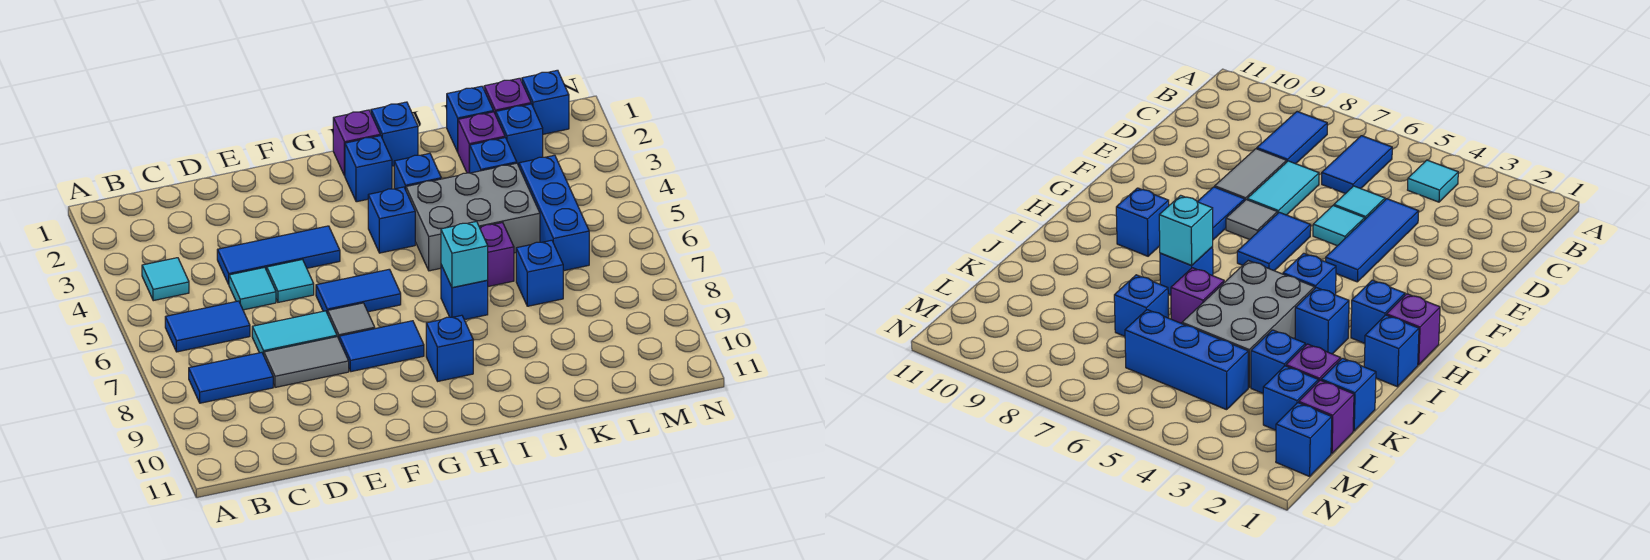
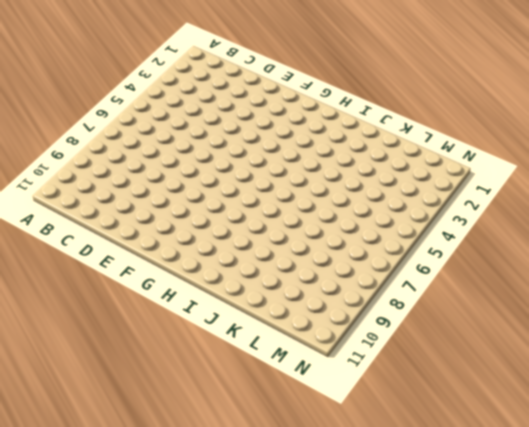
none -> cyan 1x1 tile [142,258,189,301]
none -> blue 1x2 tile [165,301,250,352]
none -> blue 1x2 tile [189,352,273,403]

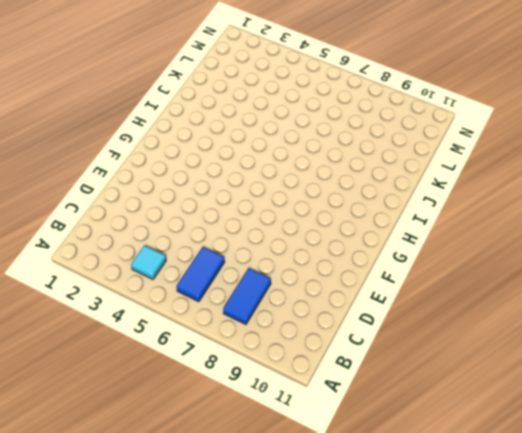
none -> blue 1x3 tile [217,226,340,284]
none -> cyan 1x1 tile [229,267,276,310]
none -> cyan 1x2 tile [252,311,337,355]

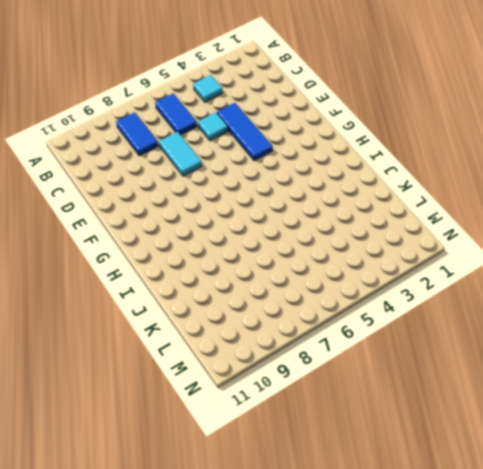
none -> grey 1x2 tile [264,337,349,387]
none -> cyan 1x1 tile [267,260,314,302]
none -> blue 1x2 tile [316,269,401,314]

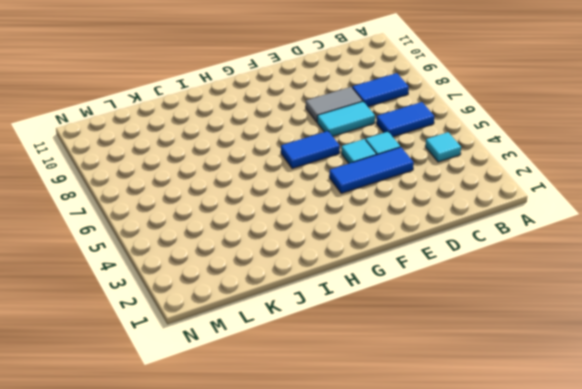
none -> grey 1x1 tile [328,303,375,338]
none -> blue 1x2 tile [339,321,424,372]
none -> purple 1x1 brick [333,110,380,176]

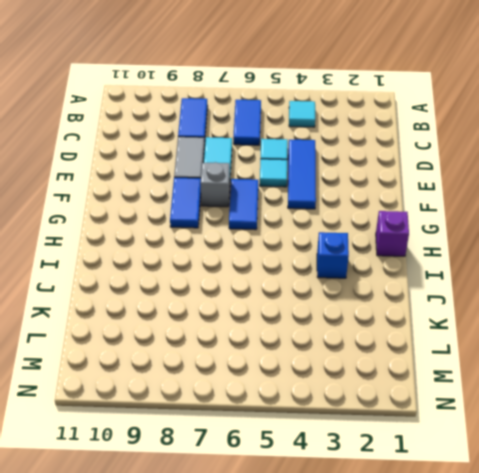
grey 1x1 brick [200,162,230,207] -> grey 1x1 tile [328,303,375,338]
none -> blue 1x1 brick [345,136,392,202]
none -> blue 1x1 brick [368,187,415,253]
none -> blue 1x1 brick [426,315,473,381]

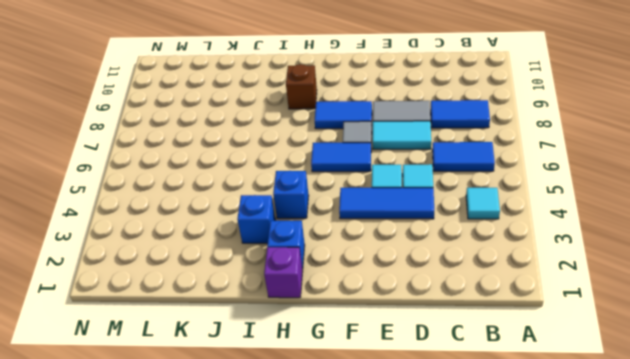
brown 1x1 brick [286,64,317,109] -> blue 1x1 brick [426,315,473,381]
none -> blue 1x1 brick [371,102,418,166]
none -> grey 2x3 brick [406,163,540,271]
none -> blue 1x1 brick [441,265,488,320]

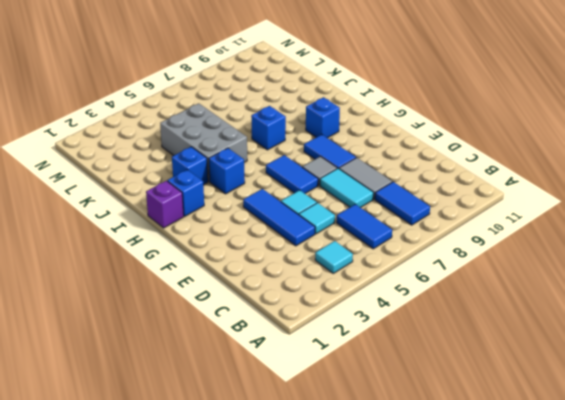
none -> blue 1x1 brick [371,102,418,166]
none -> purple 1x1 brick [480,223,514,287]
none -> blue 1x1 brick [447,86,493,152]

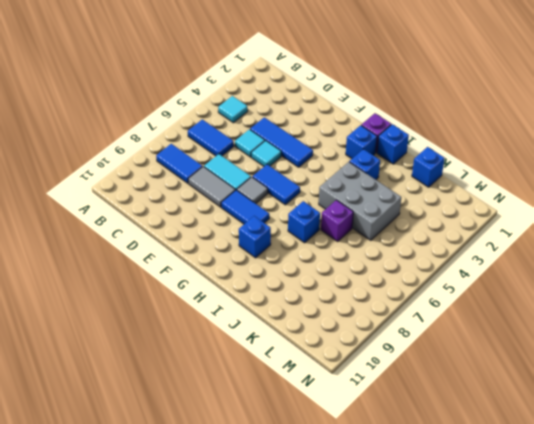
none -> blue 1x1 brick [368,187,415,253]
none -> purple 1x1 brick [458,112,505,173]
none -> blue 1x1 brick [470,138,517,173]

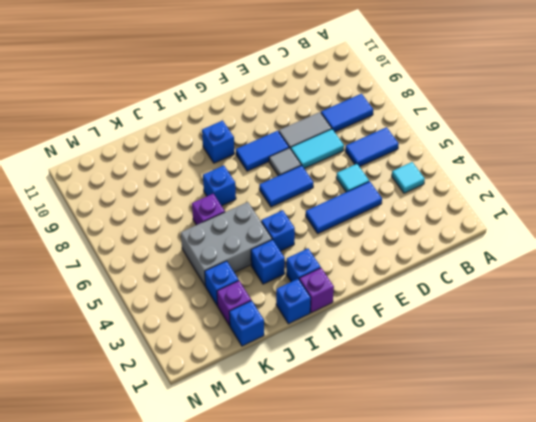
none -> cyan 1x1 tile [267,260,314,302]
none -> blue 1x1 brick [516,240,563,306]
none -> purple 1x1 brick [484,78,531,115]

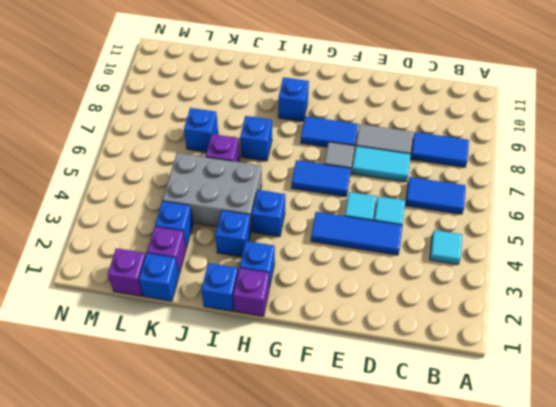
none -> blue 1x1 brick [496,104,543,166]
none -> blue 1x3 brick [519,155,589,271]
none -> blue 1x1 brick [522,70,569,134]

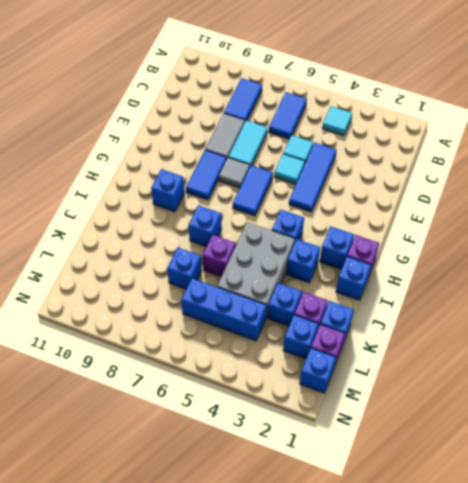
none -> cyan 1x1 brick [441,221,488,288]

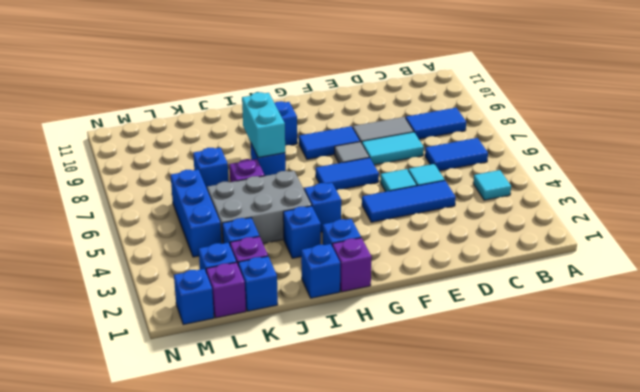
cyan 1x2 brick [242,92,285,158] -> cyan 1x1 brick [441,221,488,288]

